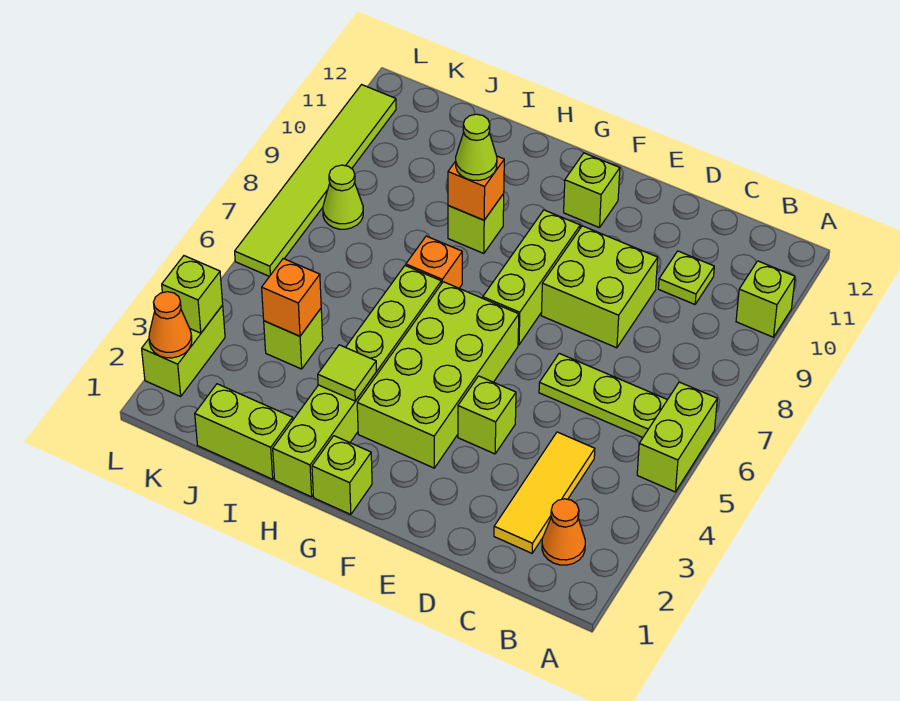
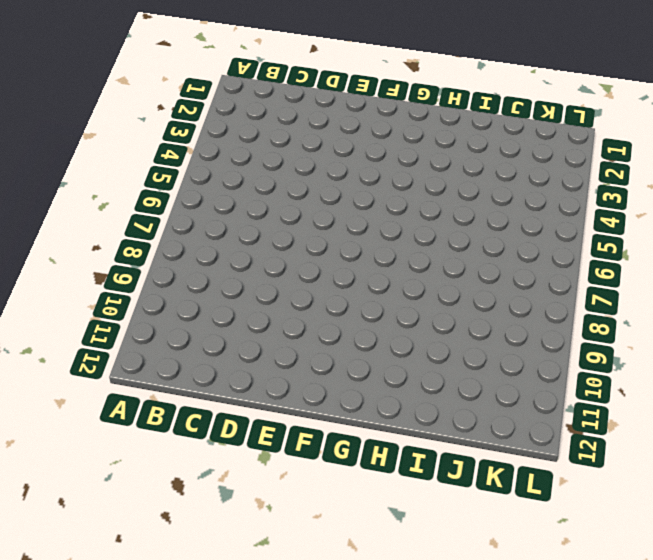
none -> lime 1x2 brick [637,382,717,492]
none -> lime 1x1 brick [736,261,795,337]
none -> orange 1x1 cone [542,499,585,565]

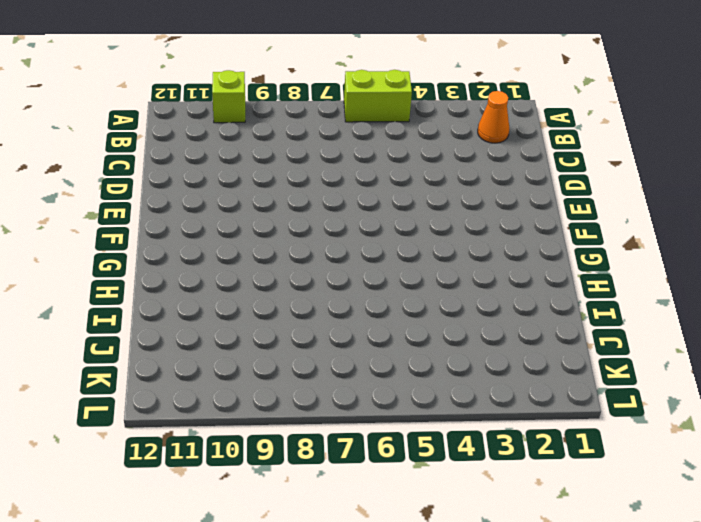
none -> lime 1x3 plate [539,353,667,437]
none -> yellow 1x3 tile [494,432,595,553]
none -> lime 1x1 plate [658,251,714,304]

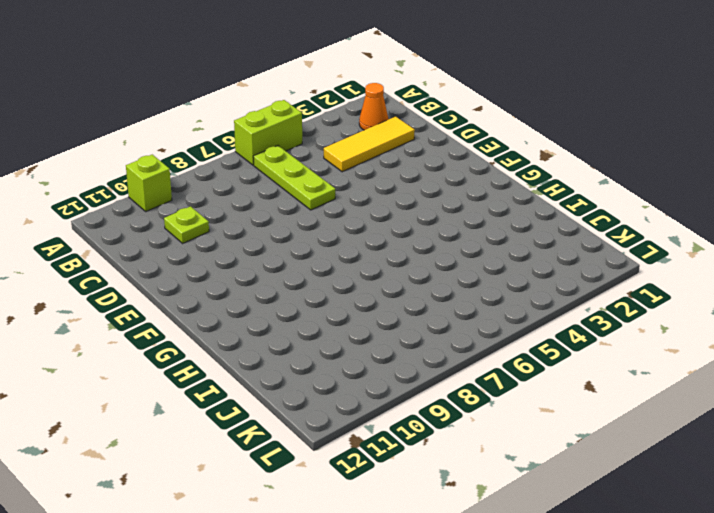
none -> lime 2x2 brick [541,226,658,348]
none -> lime 1x1 brick [458,376,516,454]
none -> lime 2x4 brick [357,282,519,468]

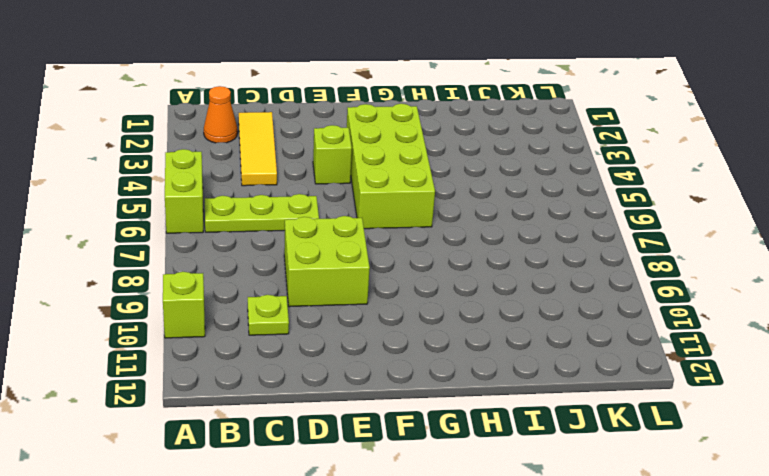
none -> lime 1x3 brick [483,210,580,345]
none -> lime 1x1 brick [564,153,620,228]
none -> lime 1x1 brick [312,436,372,515]

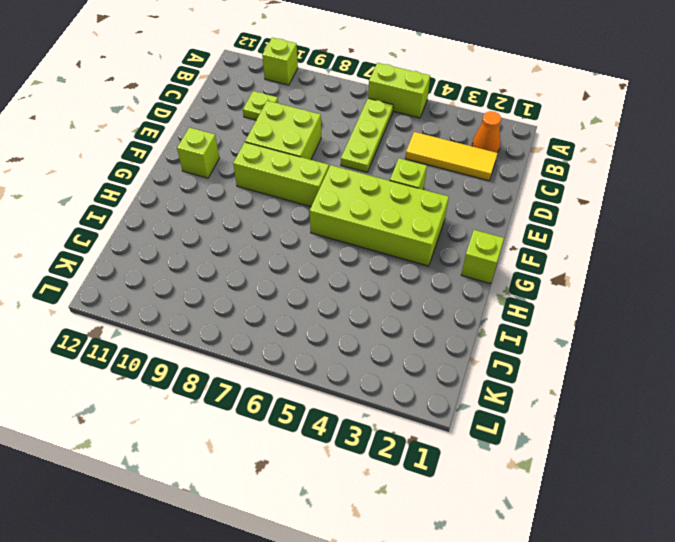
none -> lime 1x6 brick [273,266,441,497]
none -> orange 1x1 brick [406,236,462,288]
none -> lime 1x1 brick [448,194,504,254]

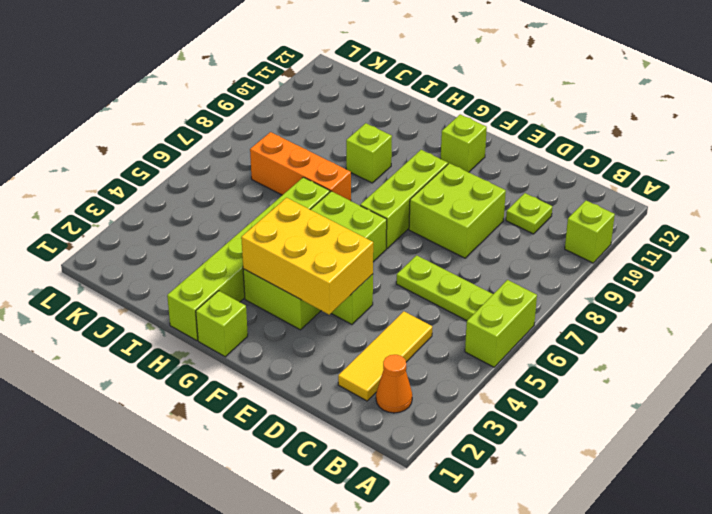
yellow 2x3 brick [241,198,373,314] -> none
orange 1x3 brick [250,132,351,201] -> orange 1x1 brick [406,236,462,288]
none -> lime 1x2 brick [195,384,293,479]
none -> lime 1x1 brick [264,309,323,369]
none -> lime 1x1 cone [323,165,363,229]

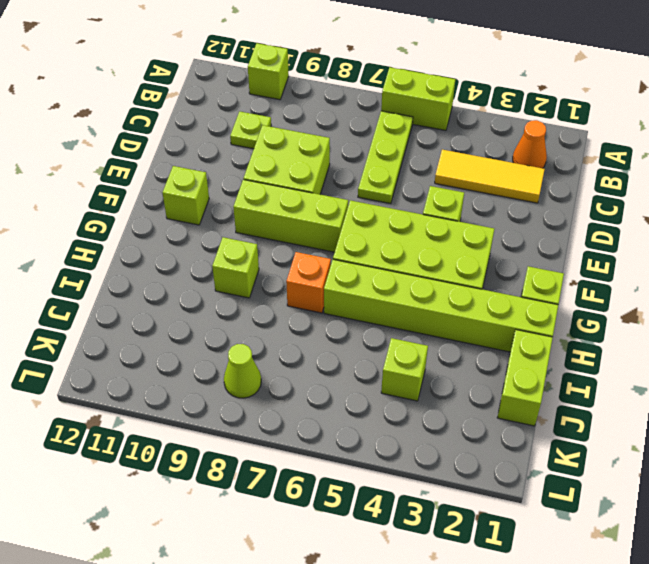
none -> lime 1x2 brick [142,305,225,396]
none -> lime 1x6 tile [235,85,396,276]
none -> lime 1x1 tile [318,345,376,401]

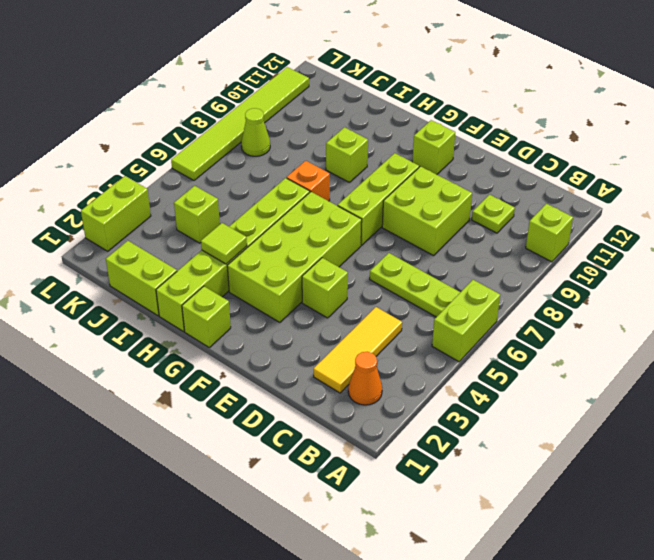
none -> orange 1x1 brick [448,156,504,220]
none -> orange 1x1 brick [262,259,321,336]
none -> orange 1x1 cone [149,292,192,358]

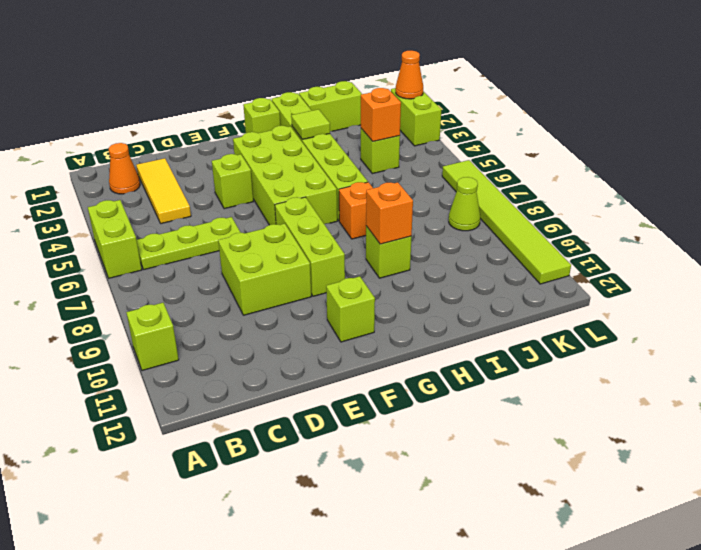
none -> lime 1x1 plate [658,251,714,304]
none -> lime 1x1 brick [162,256,223,333]
none -> lime 1x1 cone [456,114,497,181]

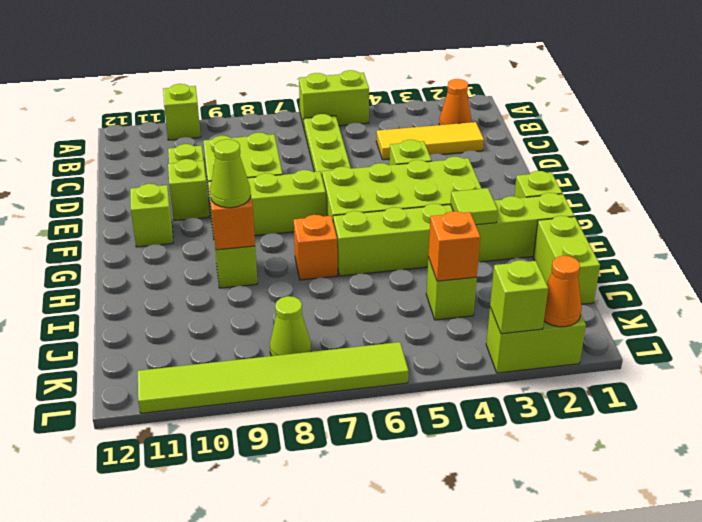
lime 1x1 brick [168,159,209,221] -> none

